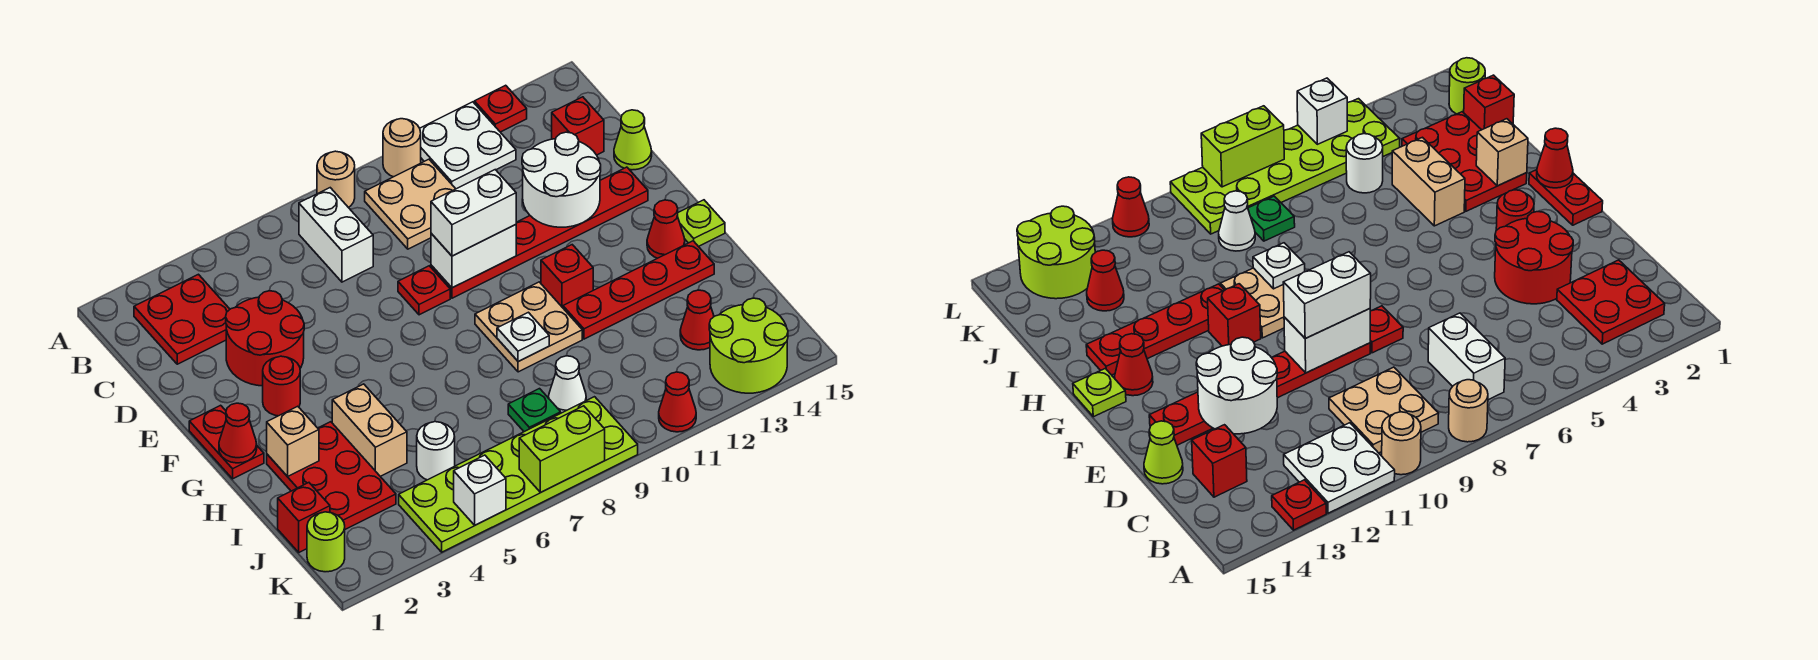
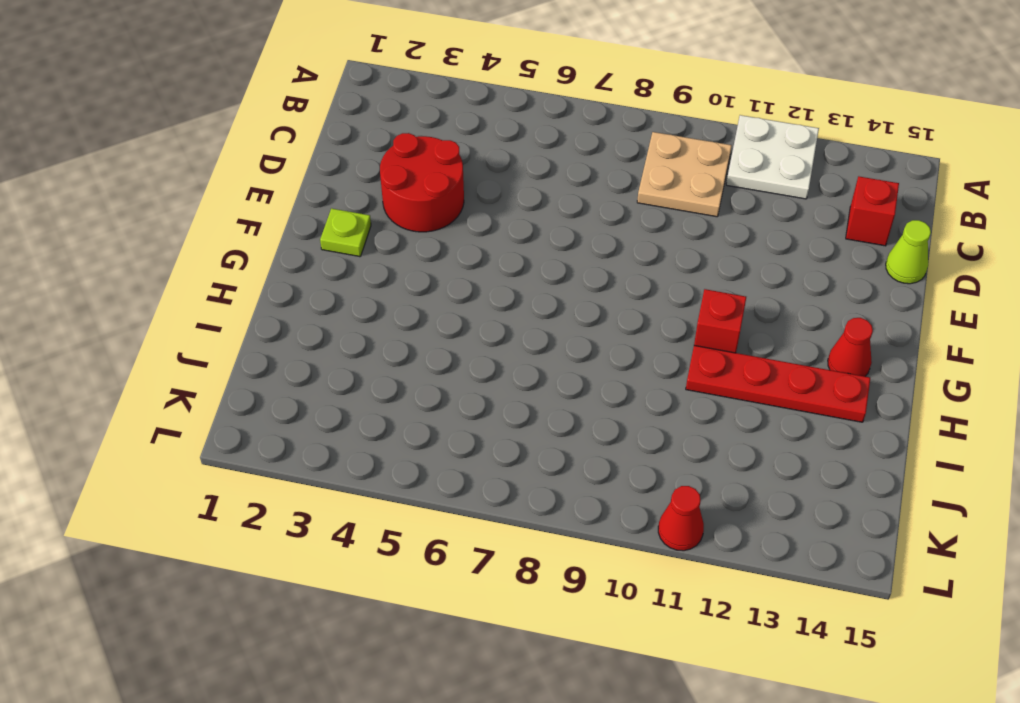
lime 1x1 plate [320,208,371,257] -> lime 1x1 plate moved to [677,200,725,247]
none -> tan 1x1 round brick [317,151,355,208]
none -> tan 1x1 round brick [383,119,421,177]
none -> red 1x1 plate [474,85,527,132]
none -> red 2x2 plate [134,274,230,364]

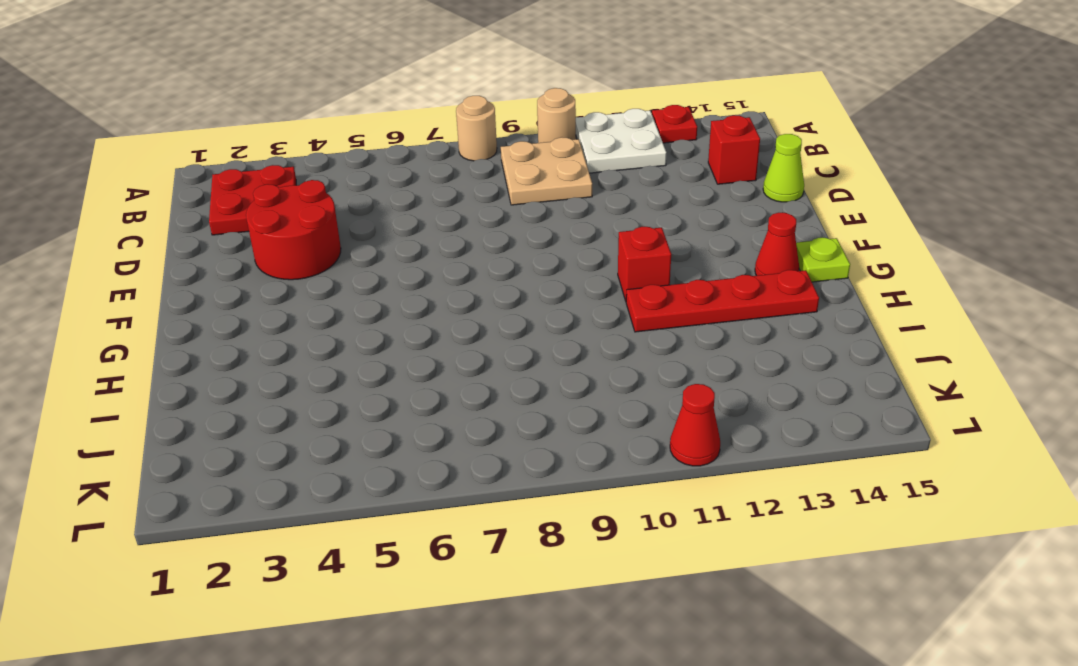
none -> white 1x2 brick [299,188,373,282]
none -> red 1x1 plate [398,266,450,315]
none -> red 1x6 plate [431,167,648,298]
none -> red 1x2 plate [189,405,264,479]

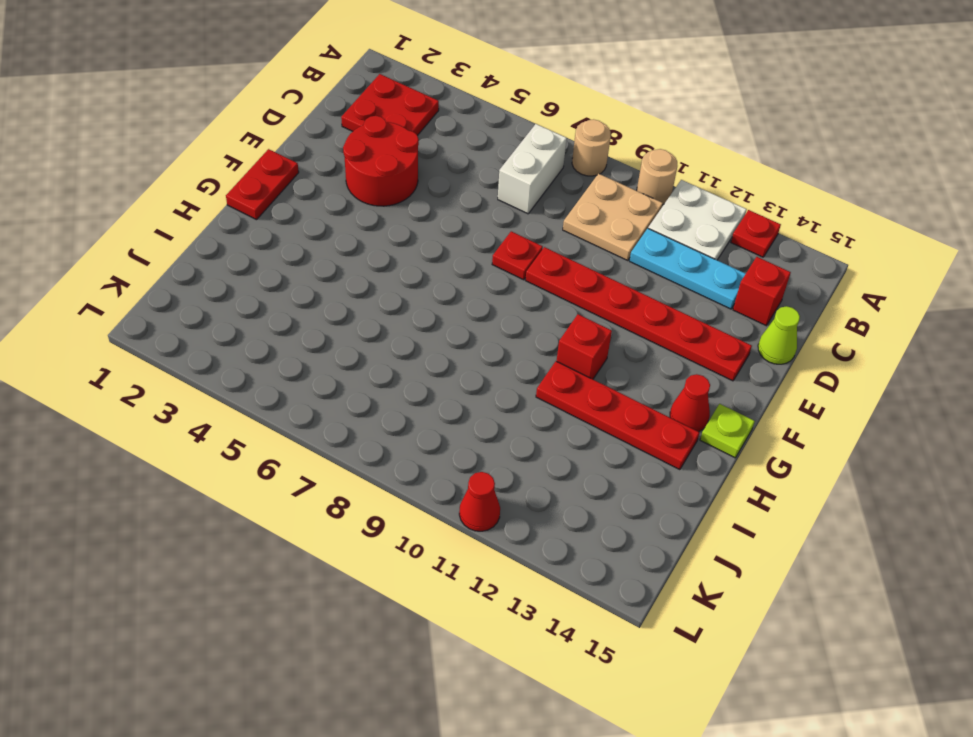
cyan 1x3 plate [630,228,746,309] -> none
none -> red 1x1 round brick [263,356,300,416]
none -> tan 2x2 plate [475,282,582,372]
none -> red 2x3 plate [267,422,396,529]
none -> tan 1x2 brick [332,384,407,476]

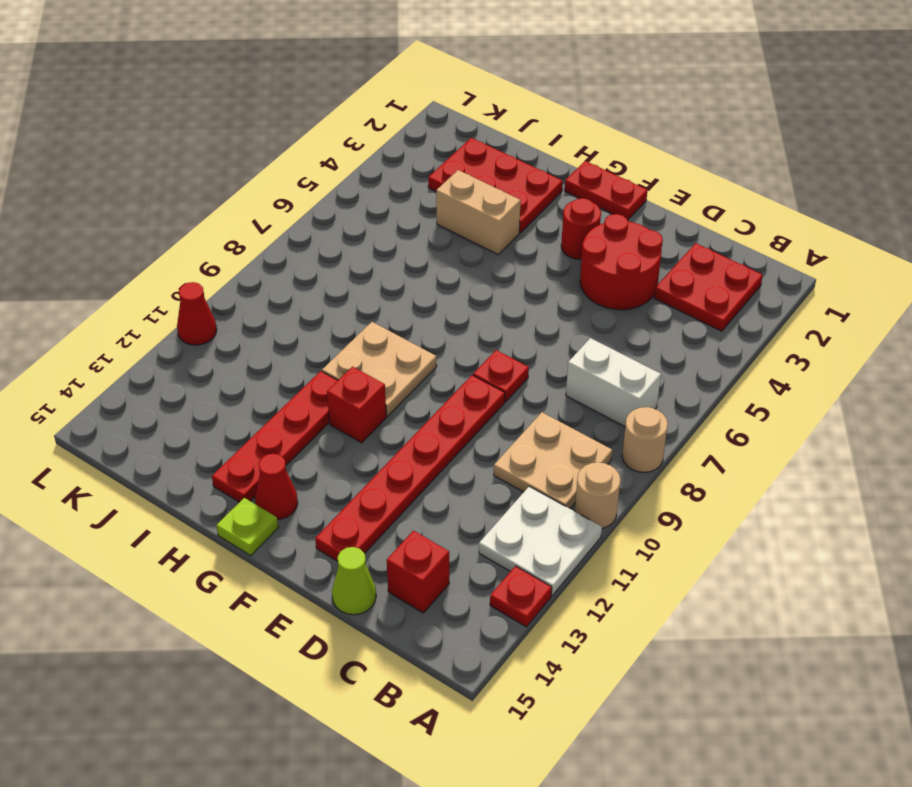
none -> red 1x1 brick [278,483,330,552]
none -> white 1x1 round brick [417,422,455,480]
none -> green 1x1 plate [508,389,561,432]
none -> white 1x1 cone [549,356,586,413]

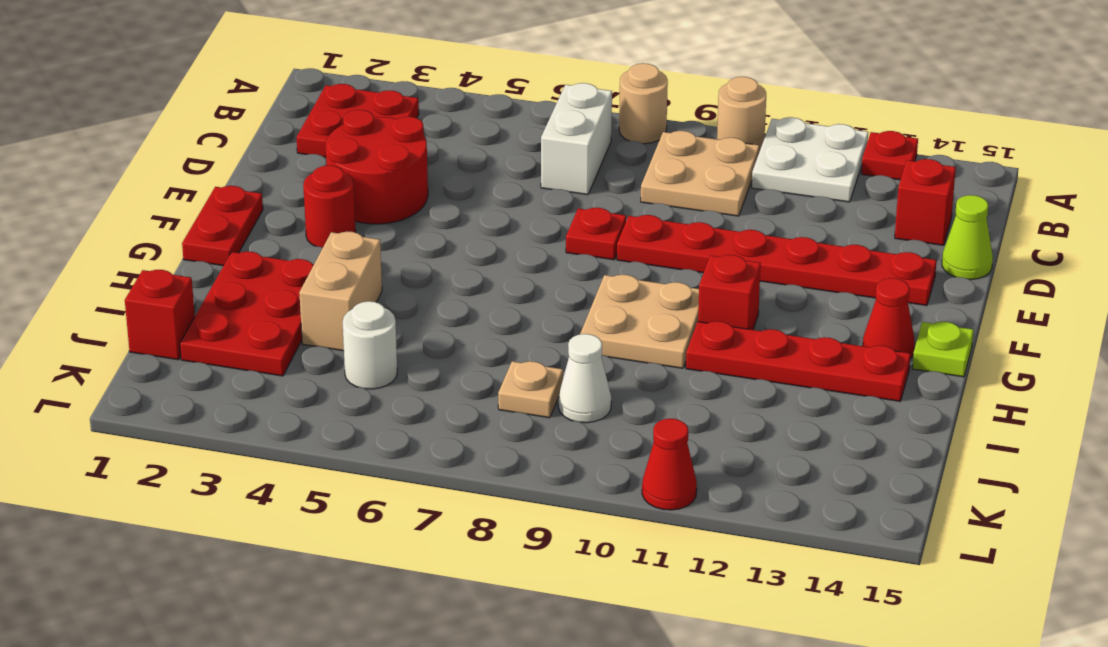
tan 1x1 plate [498,361,563,418] -> green 1x1 plate [508,389,561,432]
none -> red 1x1 cone [680,290,714,350]
none -> lime 1x1 round brick [307,512,345,572]
none -> lime 2x6 plate [399,397,638,552]
none -> lime 2x2 round brick [709,298,788,393]

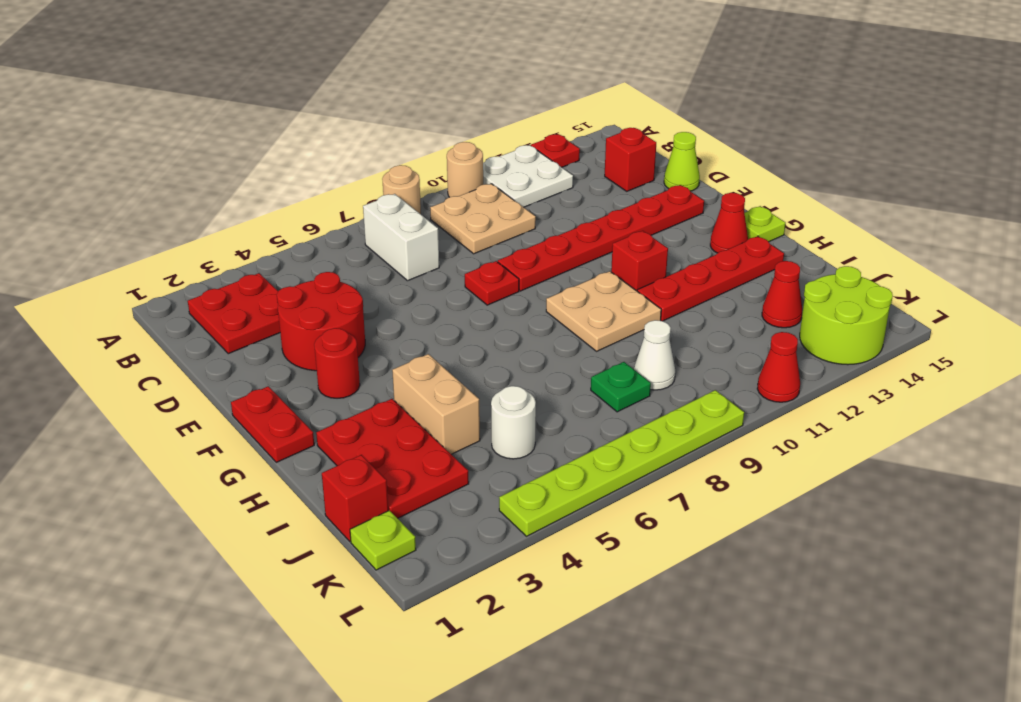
lime 1x1 plate [350,510,416,570] -> lime 1x1 round brick [307,512,345,572]
lime 1x6 plate [499,390,744,536] -> lime 2x6 plate [399,397,638,552]
none -> white 2x2 round brick [522,132,601,227]
none -> white 1x2 brick [431,225,516,288]
none -> red 1x1 cone [219,403,257,463]
none -> tan 1x1 brick [267,406,319,477]

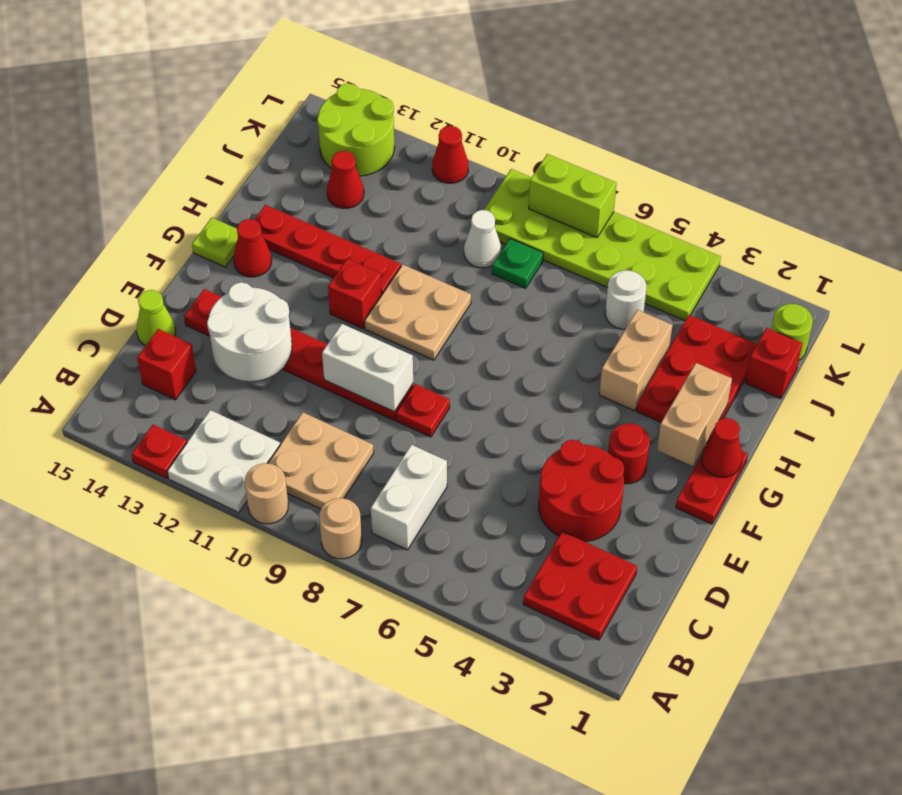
tan 1x2 brick [657,363,732,466] -> tan 1x1 brick [267,406,319,477]
none -> white 1x1 plate [497,312,549,362]
none -> white 1x1 brick [454,455,506,525]
none -> white 1x2 brick [431,170,516,256]

